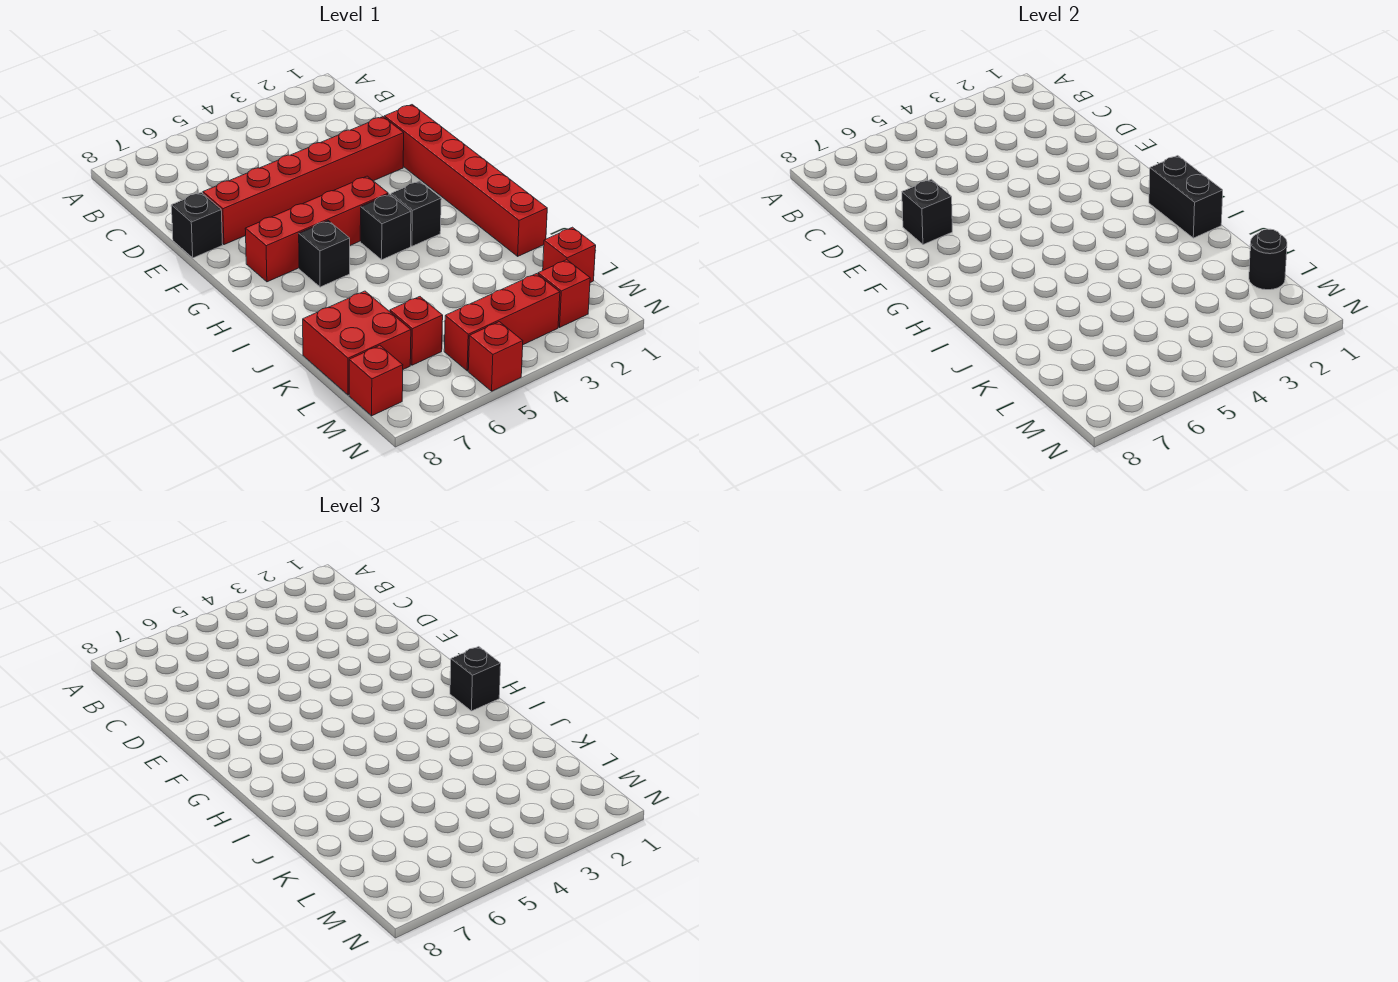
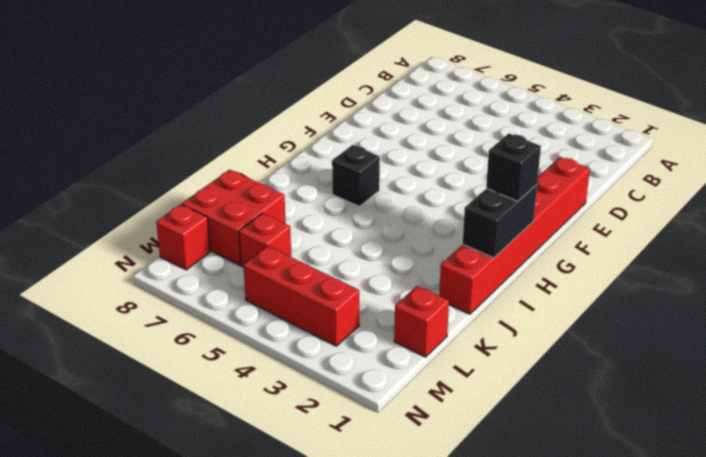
none -> red 1x6 brick [203,117,404,245]
none -> black 1x1 brick [171,192,223,258]
none -> red 1x4 brick [245,176,388,282]

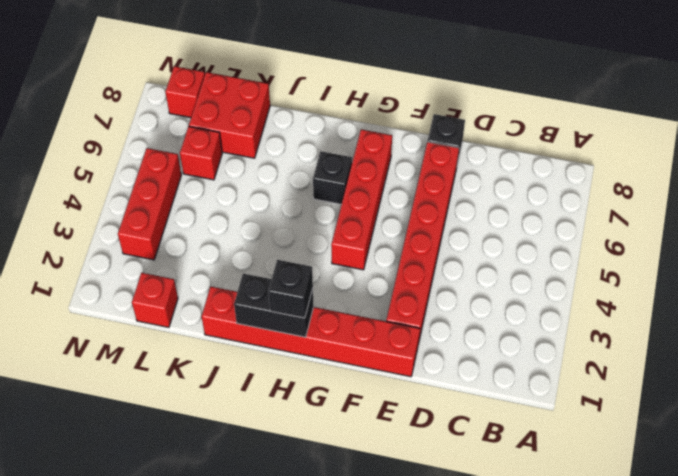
none -> black 1x1 brick [391,181,441,246]
none -> black 1x1 brick [360,194,411,260]
none -> red 1x1 brick [538,260,590,327]

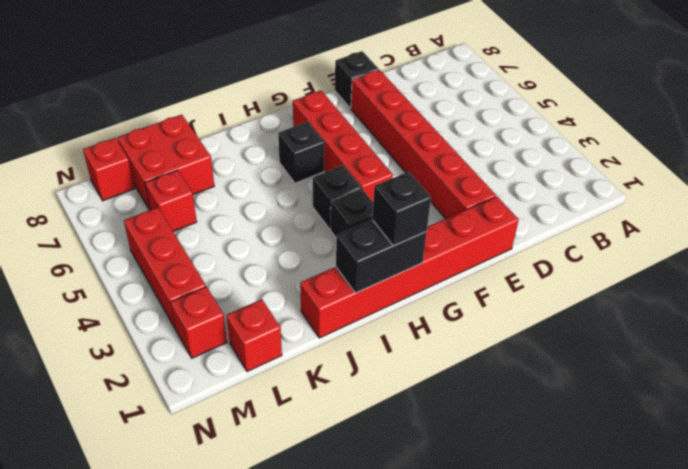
none -> red 1x1 brick [468,322,523,391]
none -> black 1x1 brick [902,179,952,245]
none -> black 1x1 round brick [1249,229,1287,290]

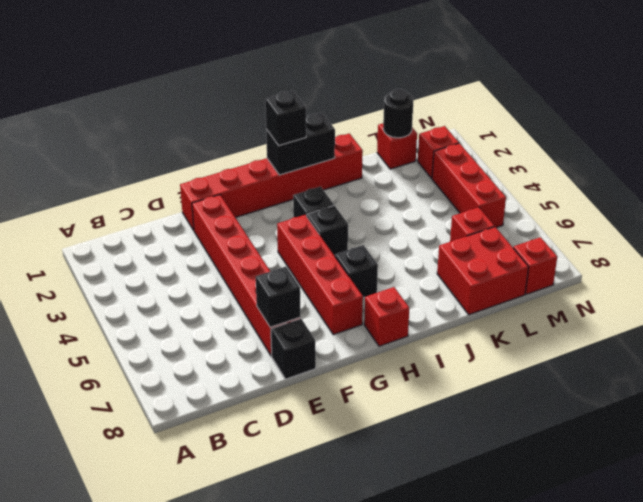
red 1x1 brick [364,287,409,346] -> red 1x1 brick moved to [468,322,523,391]

